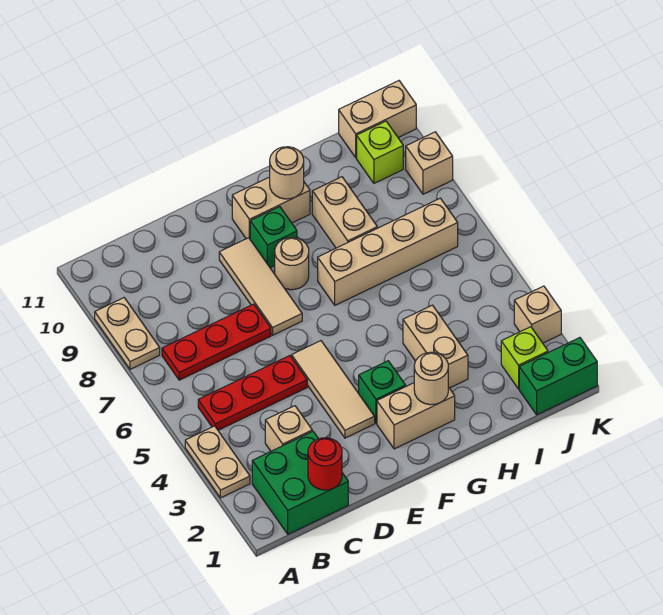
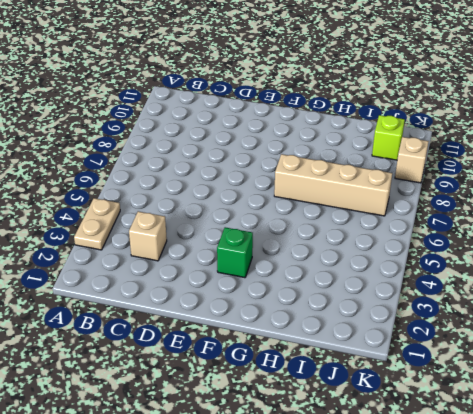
none -> tan 1x2 plate [95,298,160,369]
none -> green 2x2 brick [252,431,348,534]
none -> red 1x3 plate [198,356,307,430]

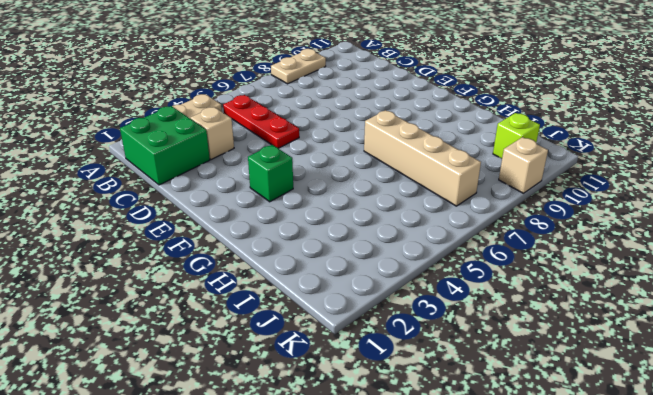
none -> red 1x3 plate [162,304,271,380]
none -> tan 1x3 tile [292,341,375,438]
none -> tan 1x3 tile [219,238,302,335]

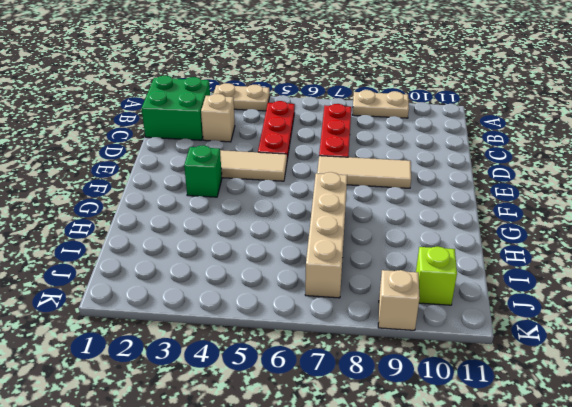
none -> tan 1x2 brick [377,383,455,449]
none -> tan 1x1 round brick [275,237,309,290]
none -> green 1x1 brick [250,207,297,268]

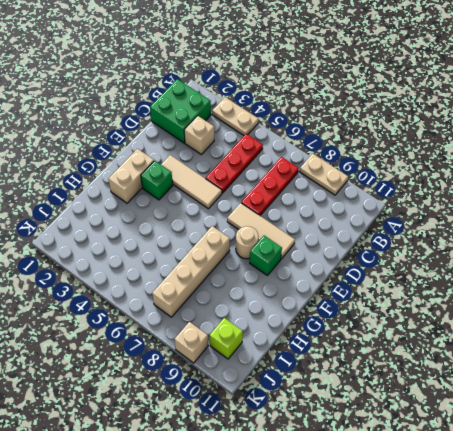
none -> tan 1x2 brick [232,177,310,239]
none -> tan 1x2 brick [403,305,468,388]
none -> tan 1x2 brick [312,177,377,248]

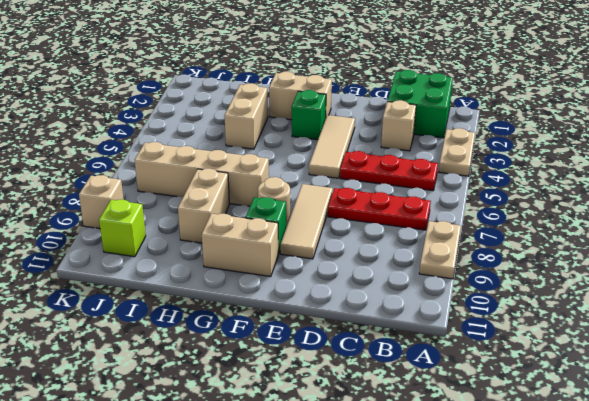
none -> green 1x2 brick [519,338,597,415]
none -> lime 1x1 brick [501,327,548,389]
none -> tan 1x2 brick [339,81,416,158]

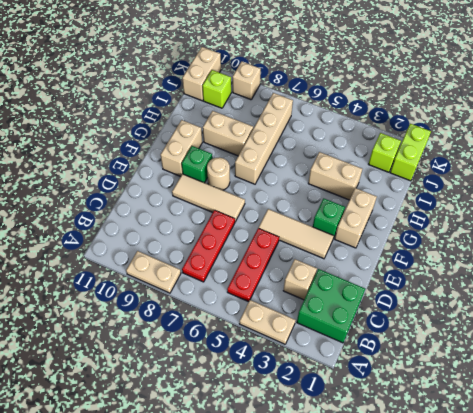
lime 1x2 brick [390,124,431,181] -> green 1x2 brick [519,338,597,415]
none -> tan 1x1 brick [514,286,561,343]
none -> red 1x1 round brick [308,438,342,490]
none -> tan 1x1 round brick [414,352,448,405]

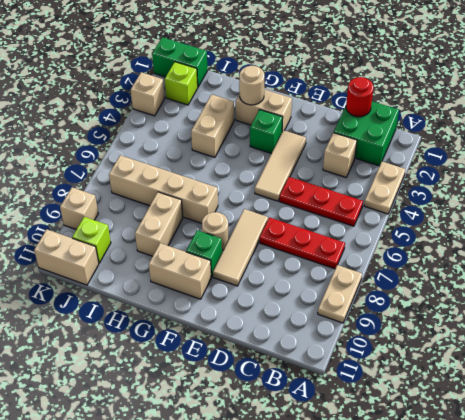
none -> tan 1x1 round brick [270,147,304,199]

